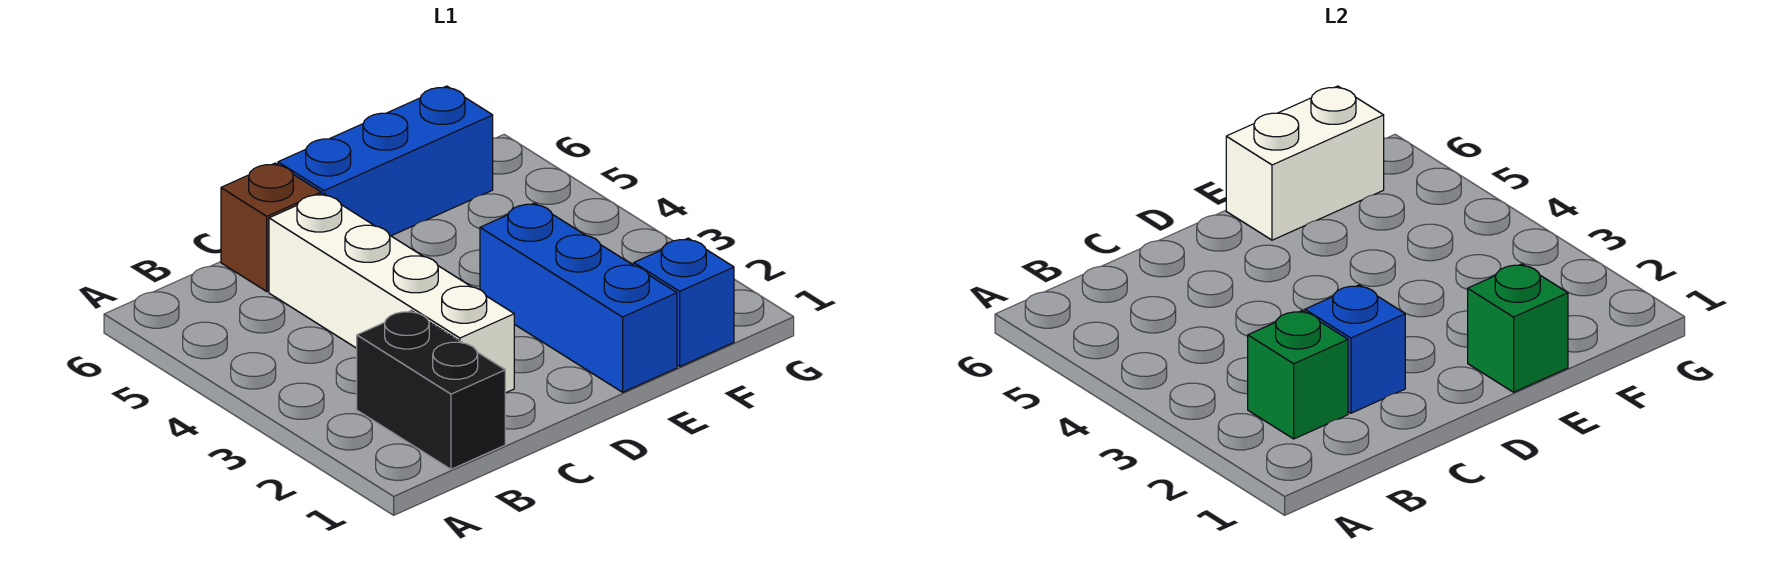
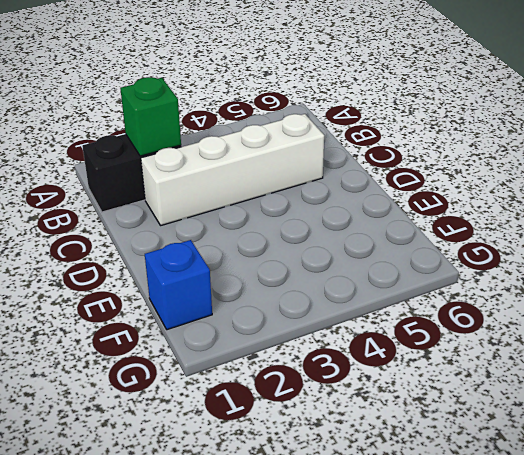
none -> brown 1x1 brick [221,163,321,291]
none -> blue 1x3 brick [278,86,493,236]

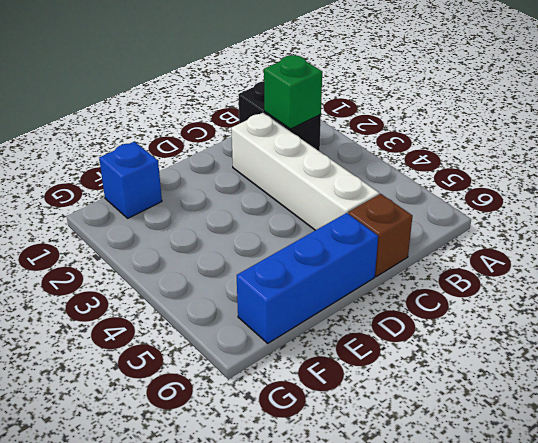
none -> blue 1x3 brick [480,203,677,392]
none -> blue 1x1 brick [1305,285,1405,413]

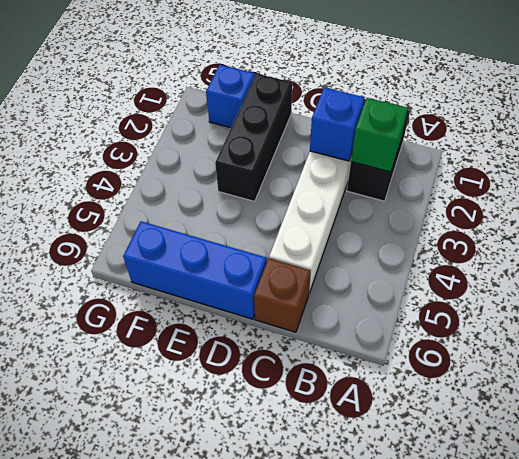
black 1x3 brick [215,74,292,201] -> blue 1x3 brick [480,203,677,392]
none -> green 1x1 brick [1468,264,1568,392]
none -> white 1x2 brick [1226,86,1384,240]

